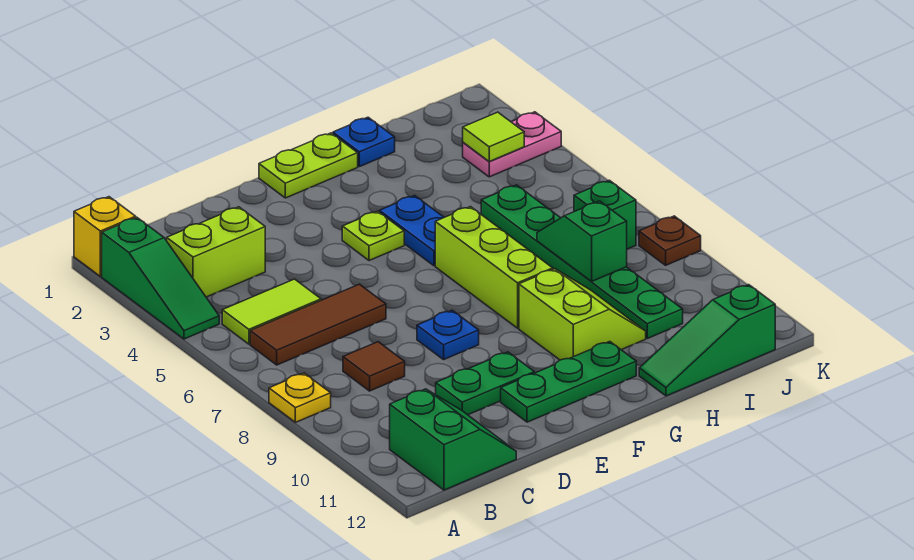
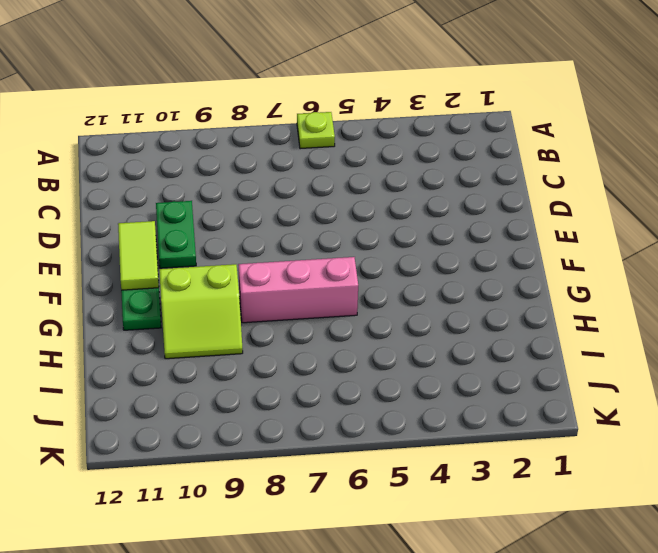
lime 1x1 plate [297,112,335,149] -> lime 1x1 plate moved to [342,211,404,261]
lime 1x2 tile [118,221,159,290] -> lime 1x2 tile moved to [222,279,321,344]
pink 1x3 brick [238,257,358,323] -> lime 1x3 brick [435,207,553,328]
none -> yellow 1x1 brick [74,197,136,277]
none -> green 1x3 slope [102,217,219,339]
none -> yellow 1x1 plate [269,373,331,422]

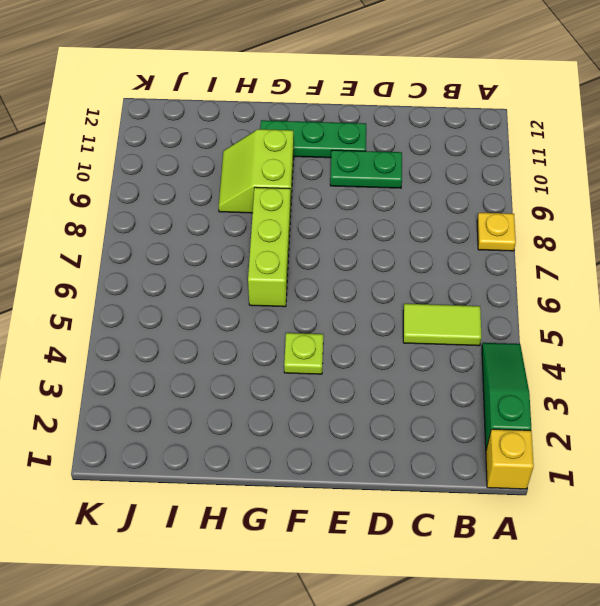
none -> lime 1x2 brick [167,207,265,297]
none -> brown 1x3 tile [250,284,386,365]
none -> green 2x2 slope [390,389,516,490]

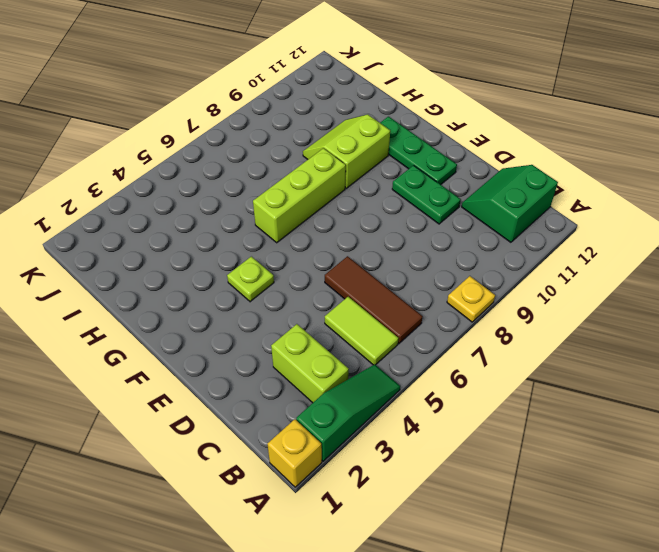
none -> brown 1x1 tile [343,342,405,391]
none -> blue 1x1 plate [417,310,479,360]
none -> lime 1x2 plate [259,133,358,198]

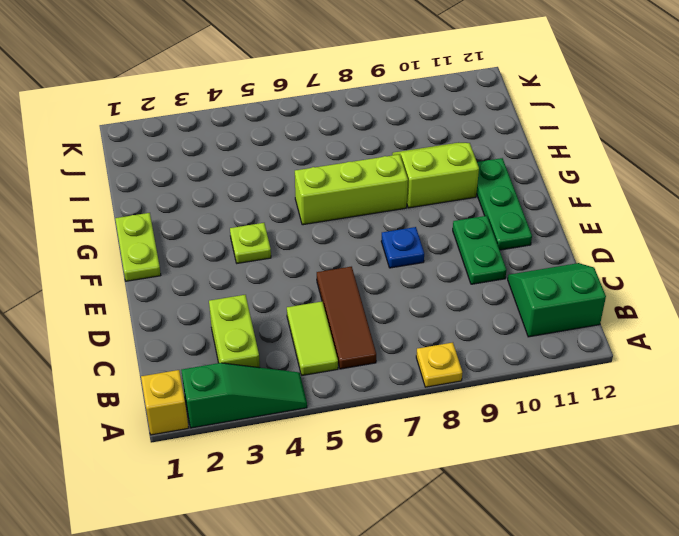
none -> brown 1x1 tile [343,342,405,391]
none -> blue 1x2 plate [380,195,444,266]
none -> blue 1x1 plate [333,117,395,167]

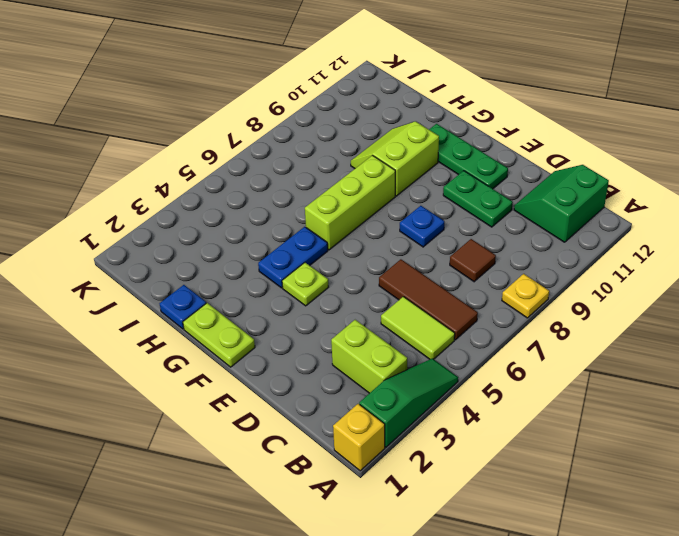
none -> green 1x3 slope [639,285,775,396]
none -> green 1x6 plate [481,185,683,338]
none -> pink 1x2 plate [463,112,561,177]

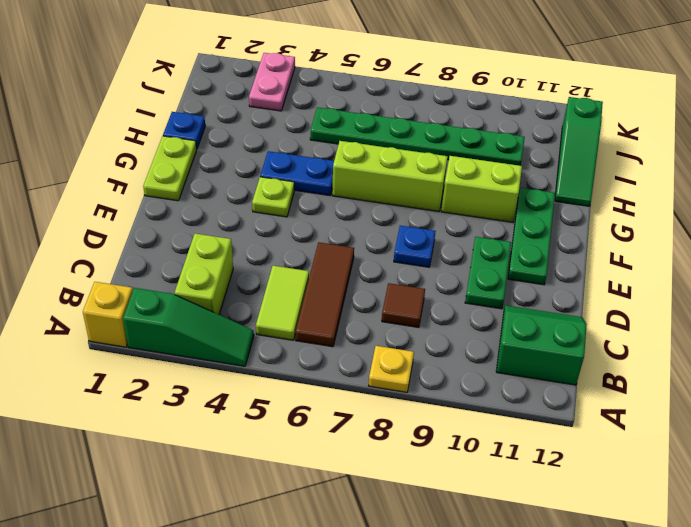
none -> green 1x1 brick [574,180,636,249]
none -> brown 1x1 plate [639,216,701,265]
none -> green 1x2 slope [537,201,627,281]

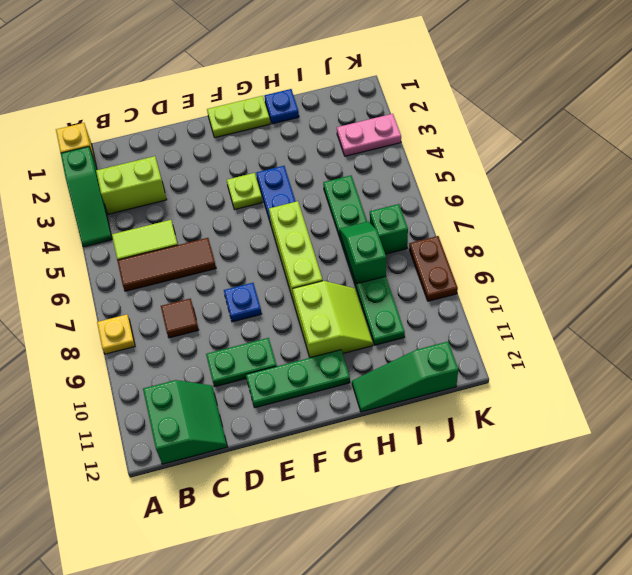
brown 1x2 plate [409,236,458,301] -> brown 1x1 plate [639,216,701,265]
none -> lime 1x1 tile [463,112,524,162]

